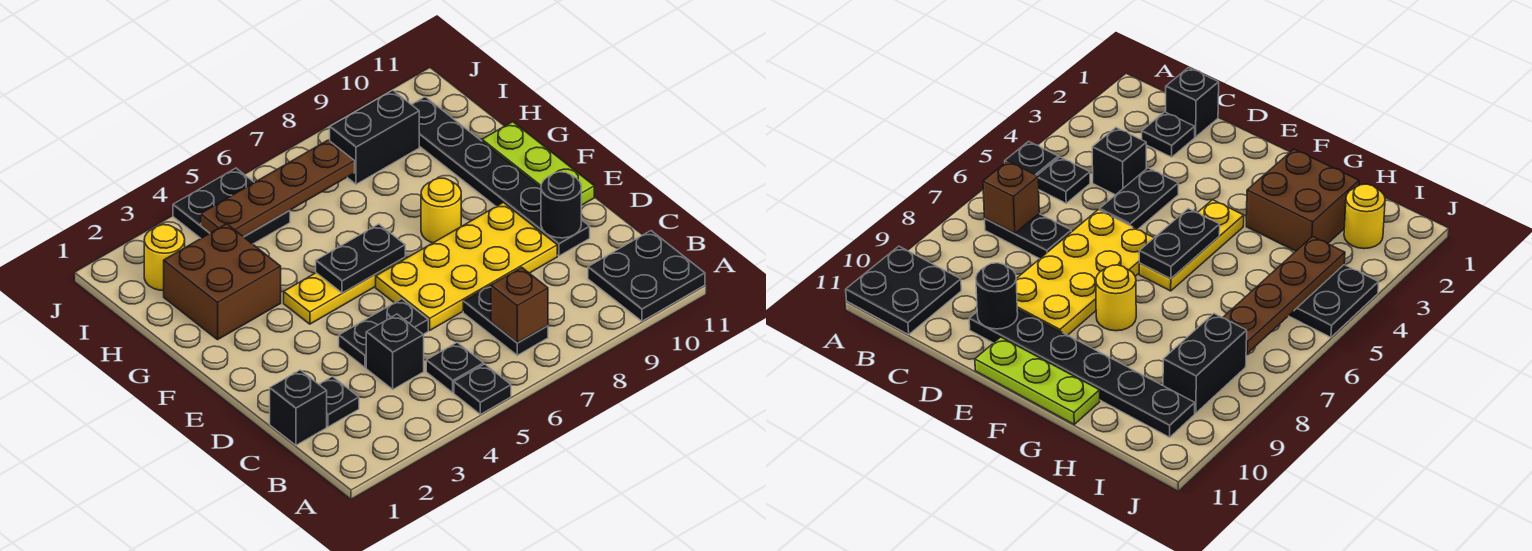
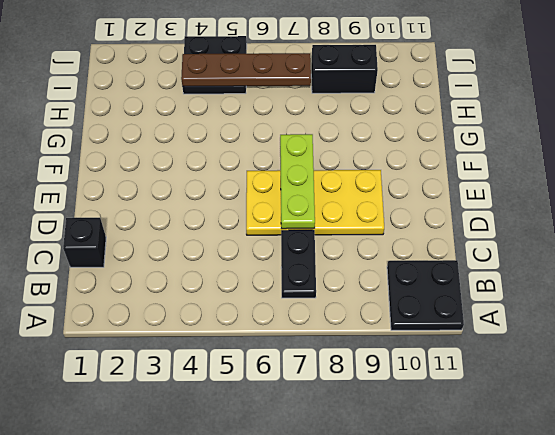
lime 1x3 plate [280,134,315,229] -> lime 1x3 plate moved to [482,122,594,205]
none -> black 1x1 plate [454,364,511,414]
none -> black 1x1 plate [426,342,483,392]
none -> black 1x1 plate [319,377,359,427]

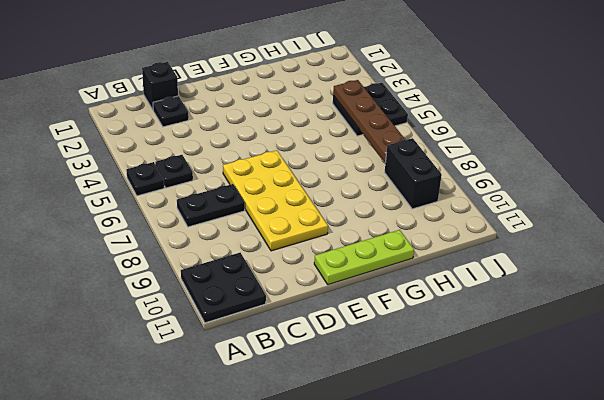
none -> black 1x1 brick [366,314,424,389]
none -> black 1x2 plate [339,299,428,368]
none -> black 1x6 plate [412,97,590,256]

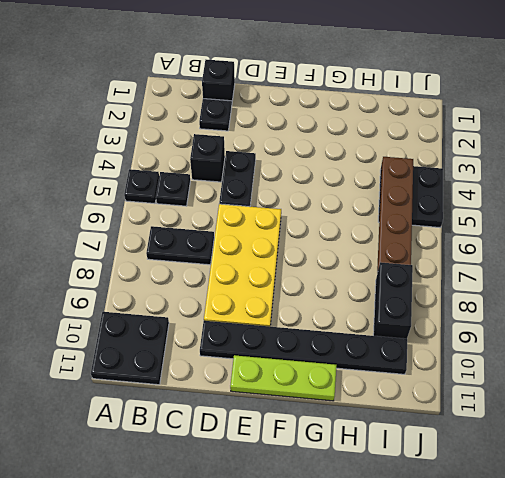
none -> yellow 1x3 plate [284,257,405,324]
none -> yellow 1x1 round brick [421,178,461,243]
none -> brown 2x2 brick [164,224,281,340]

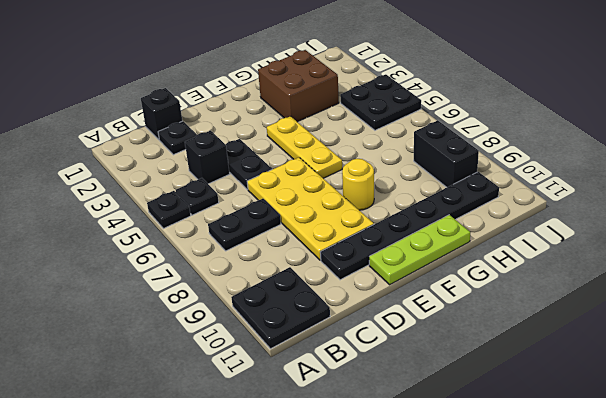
none -> yellow 1x1 round brick [144,225,185,291]
none -> brown 1x1 brick [491,267,548,343]
none -> black 1x1 round brick [541,172,581,238]

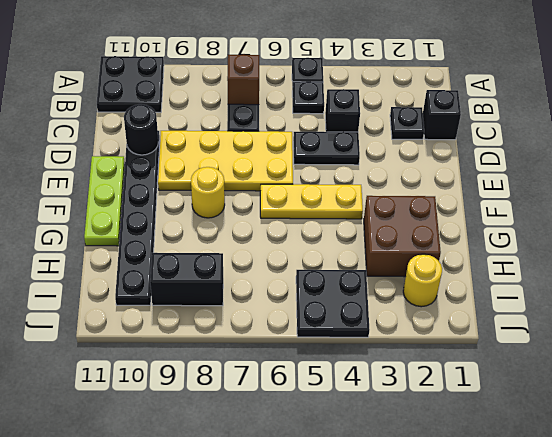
none -> black 1x2 plate [316,224,405,293]
none -> brown 1x4 plate [201,140,355,237]

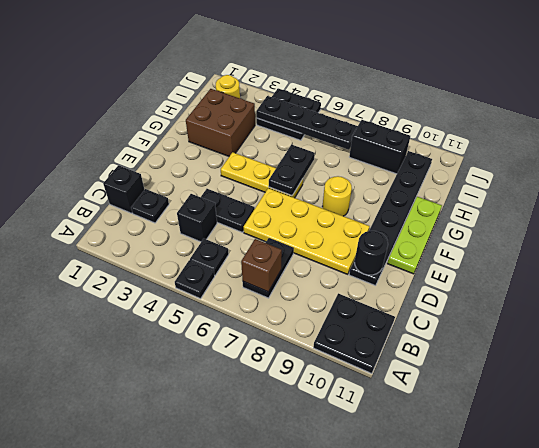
black 1x2 plate [269,144,315,196] -> black 1x2 plate turned to [316,224,405,293]
black 1x4 plate [256,96,358,150] -> brown 1x4 plate [201,140,355,237]

